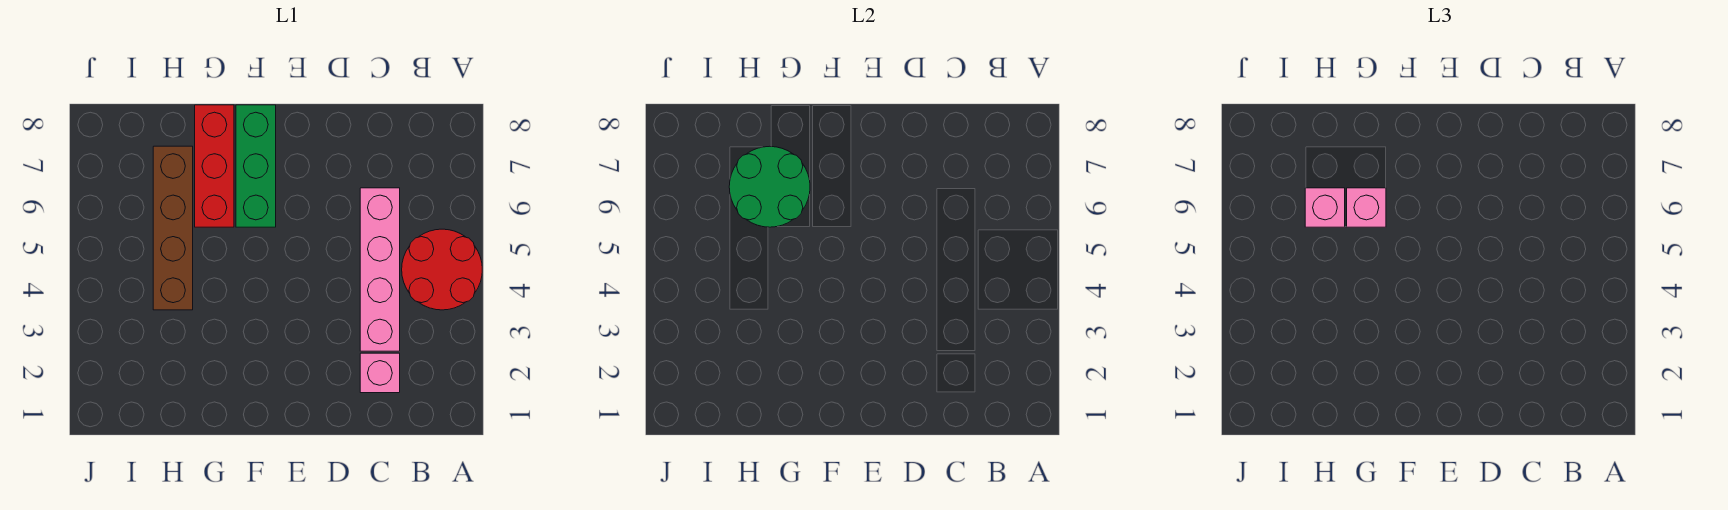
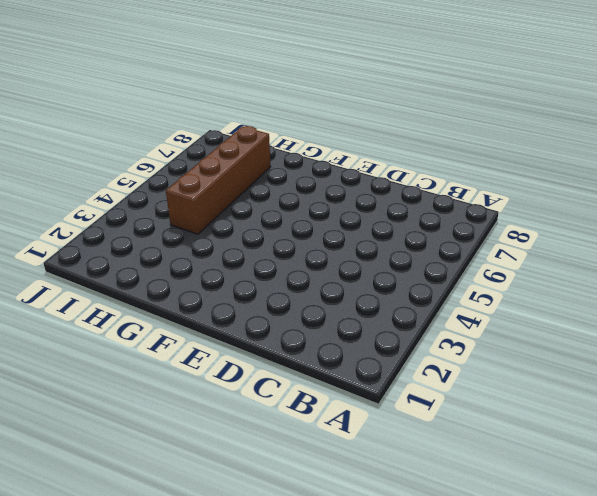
none -> red 2x2 round brick [402,229,482,310]
none -> pink 1x1 brick [360,353,400,393]

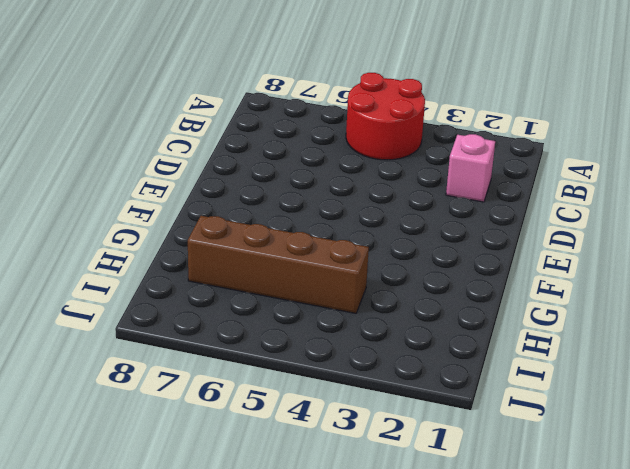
none -> pink 1x4 brick [360,188,400,351]
none -> green 1x3 brick [236,105,276,227]

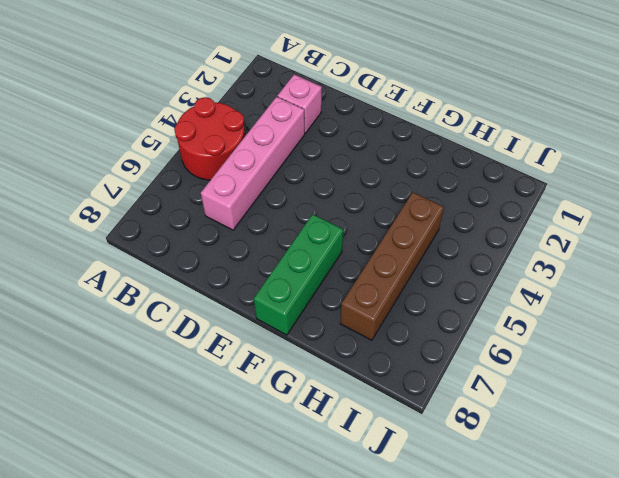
none -> red 1x3 brick [195,105,234,227]
none -> green 2x2 round brick [729,146,810,227]

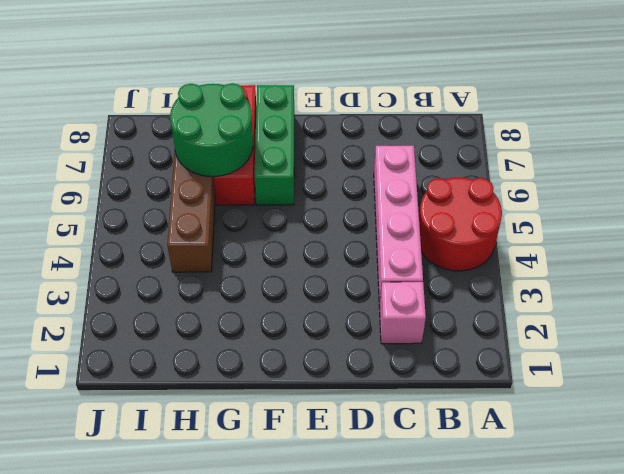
none -> pink 1x1 brick [1347,188,1386,227]
none -> pink 1x1 brick [1305,188,1345,227]

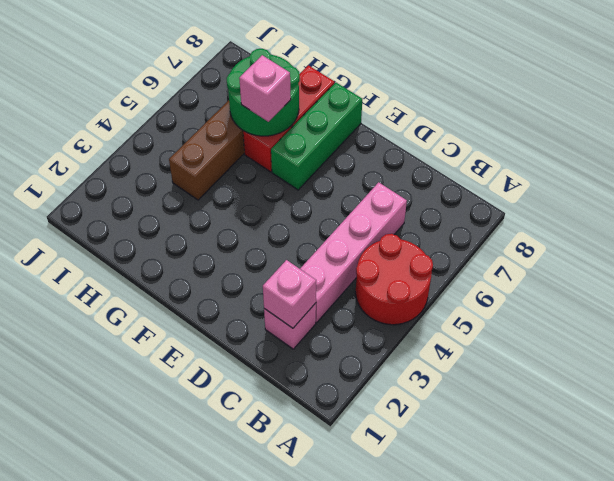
pink 1x1 brick [263,260,316,328] -> pink 1x1 brick moved to [1305,188,1345,227]

